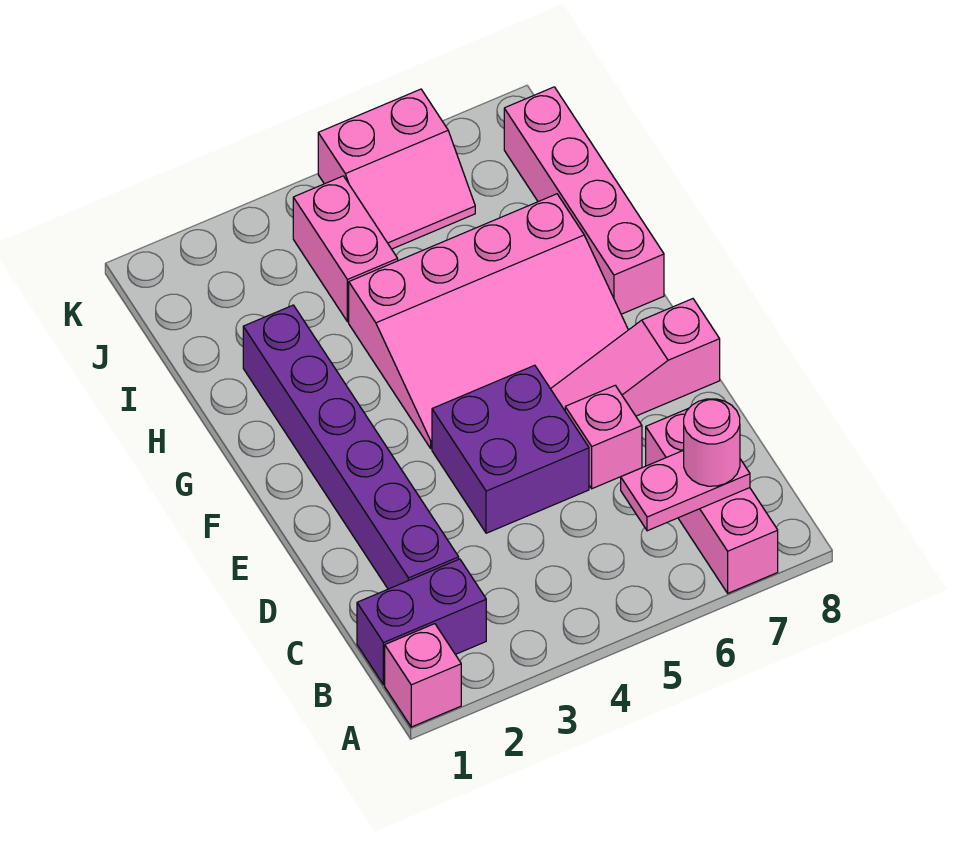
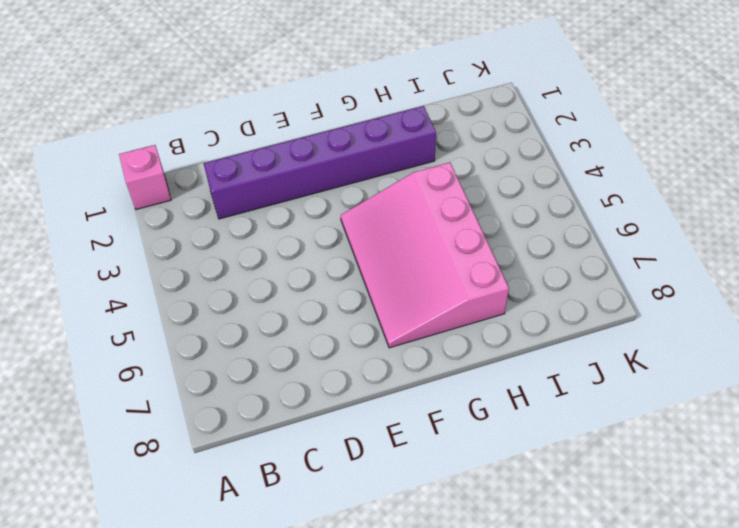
none -> pink 1x3 brick [646,408,778,593]
none -> purple 1x2 brick [357,559,486,685]
none -> purple 2x2 brick [432,365,589,533]

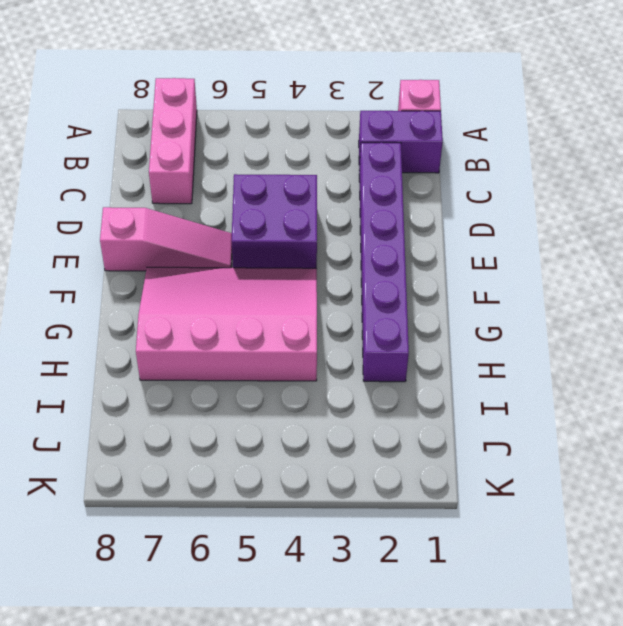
none -> pink 1x1 brick [565,385,642,489]
none -> pink 1x4 brick [504,87,664,314]
none -> pink 1x2 brick [293,176,398,322]

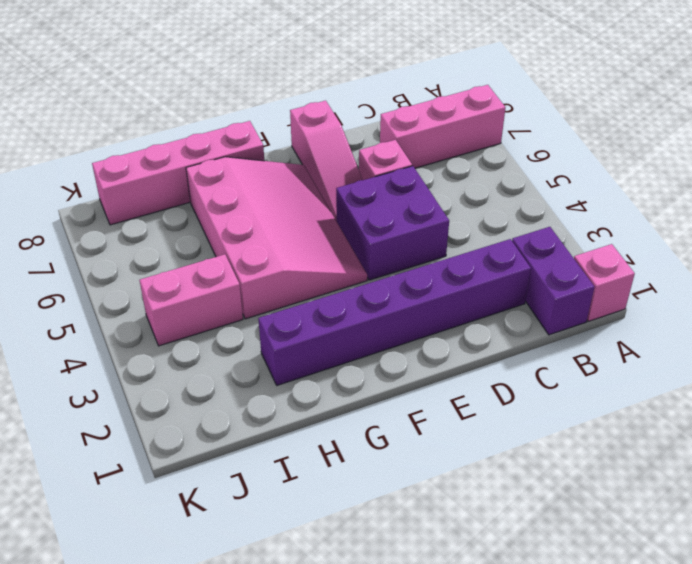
none -> pink 2x2 slope [318,89,475,249]
none -> pink 1x2 plate [621,450,750,531]
none -> pink 1x1 round brick [684,399,740,486]

